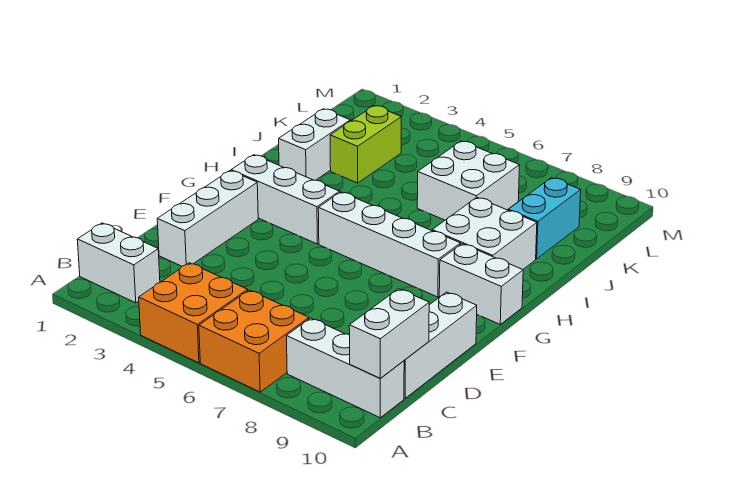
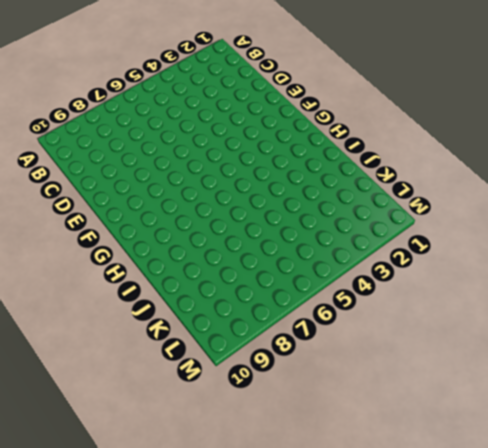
none -> orange 2x2 brick [139,263,248,363]
none -> orange 2x2 brick [199,290,309,392]
none -> white 1x2 brick [77,223,160,303]

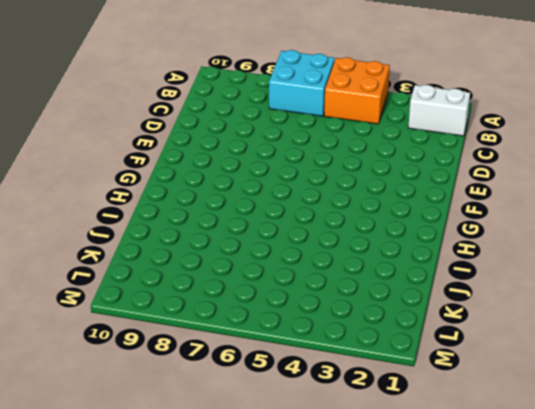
cyan 2x2 brick [269,50,335,116] -> orange 2x2 brick [199,290,309,392]
none -> white 1x3 brick [286,318,404,418]
none -> white 1x3 brick [404,292,477,398]
none -> white 1x3 brick [157,171,258,266]

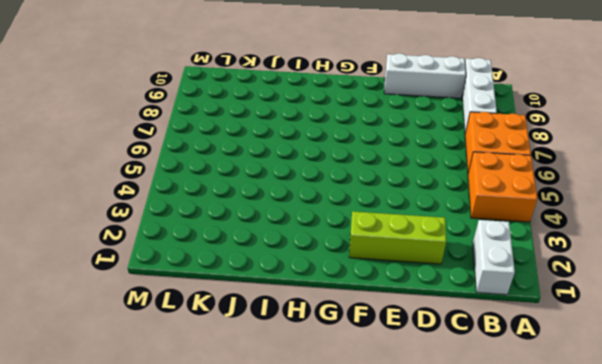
lime 1x3 brick [349,211,446,264] -> white 1x3 brick [157,171,258,266]
none -> white 1x3 brick [231,155,340,244]
none -> white 1x4 brick [318,192,461,297]
none -> white 1x2 brick [439,244,523,324]

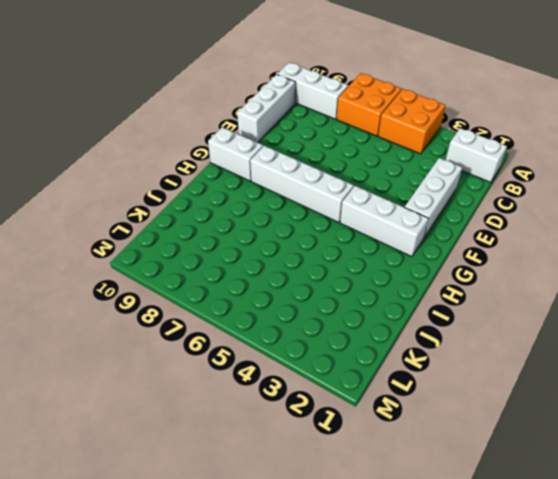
none -> white 2x2 brick [432,197,537,269]
none -> white 1x2 brick [279,109,350,180]
none -> lime 1x2 brick [330,106,401,183]

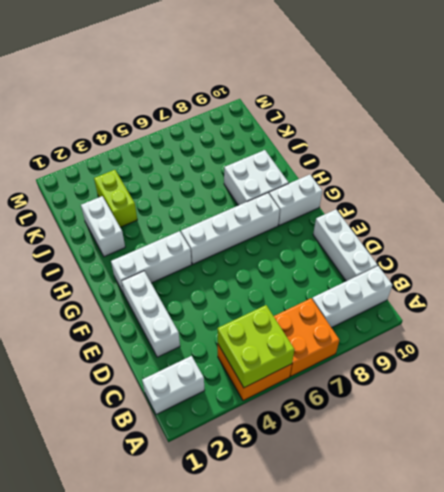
lime 2x2 brick [217,305,294,388] -> none
none -> white 2x2 brick [417,141,520,220]
none -> cyan 1x2 brick [508,178,581,259]
none -> white 1x2 brick [349,289,429,378]

